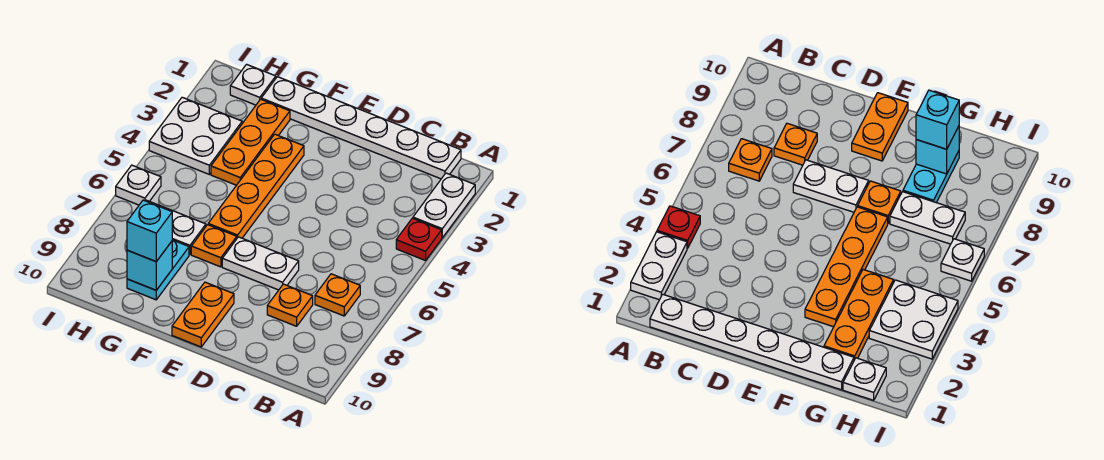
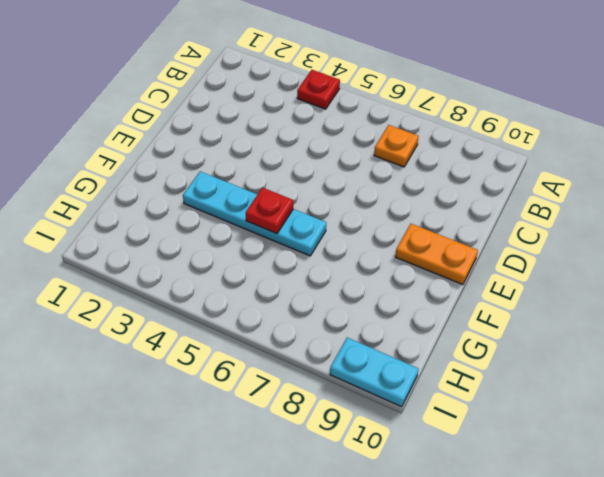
cyan 1x4 plate [183,171,326,256] -> orange 1x4 plate [208,134,304,238]
red 1x1 plate [246,188,293,234] -> none
cyan 1x2 plate [330,338,418,407] -> cyan 1x2 plate moved to [127,240,189,300]
none -> white 1x2 plate [413,173,475,238]
none -> white 1x6 plate [261,77,461,179]
none -> orange 1x1 plate [267,284,313,326]

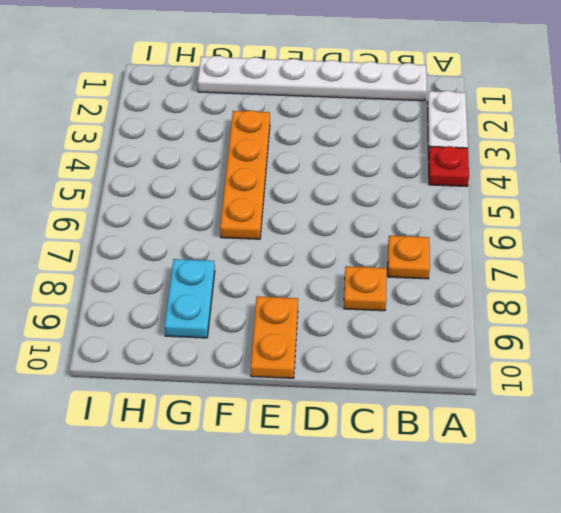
none -> white 1x2 plate [222,237,299,290]
none -> orange 1x1 plate [191,225,237,267]
none -> orange 1x3 plate [211,99,290,185]

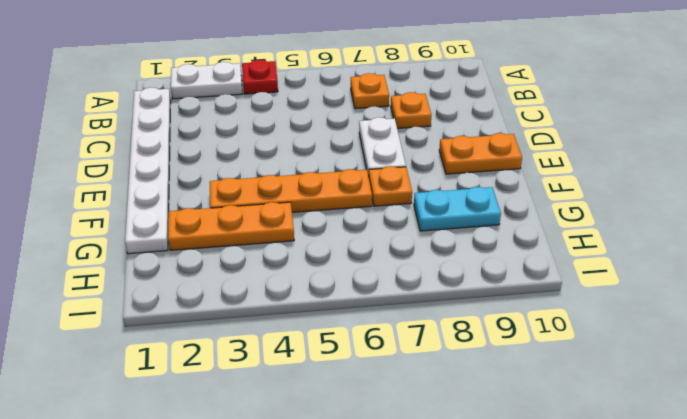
none -> white 1x2 plate [145,200,206,255]
none -> white 1x1 plate [230,64,276,105]
none -> white 2x2 plate [149,97,242,174]

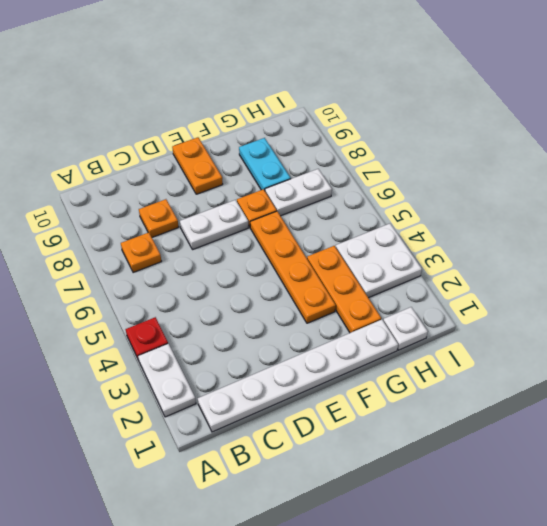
none -> white 1x1 plate [116,165,161,205]
none -> cyan 1x1 brick [127,241,172,290]
none -> cyan 1x1 brick [127,200,172,261]

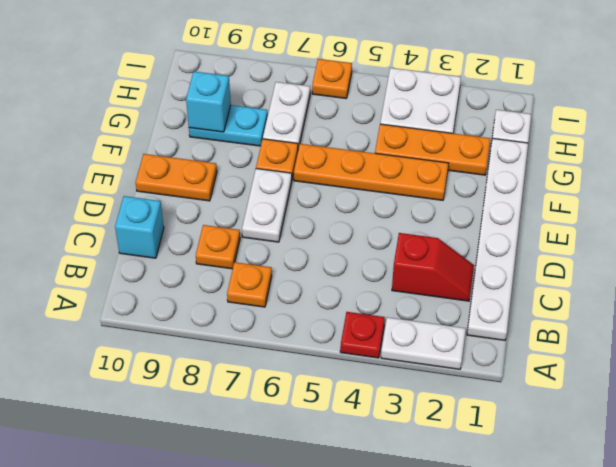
red 1x2 slope [392,233,474,301] -> none
cyan 1x1 brick [115,196,164,258] -> cyan 1x1 brick moved to [127,200,172,261]
orange 1x1 plate [312,59,352,98] -> white 1x1 plate [116,165,161,205]

